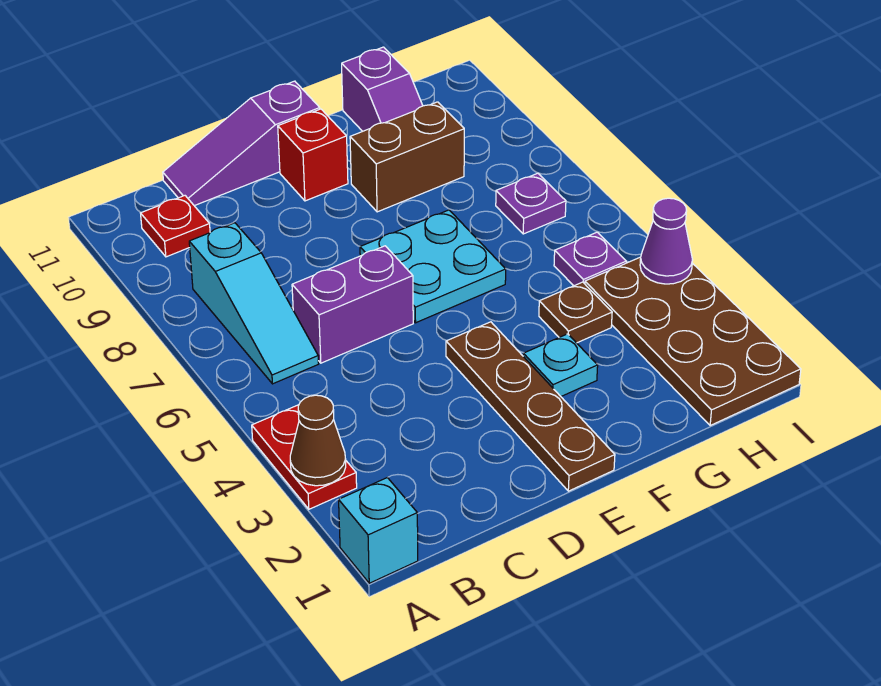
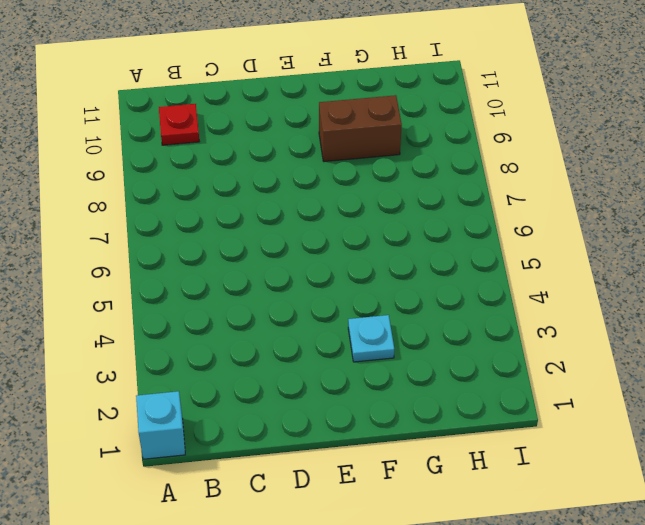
none -> red 1x2 plate [252,405,357,509]
none -> cyan 1x3 slope [189,223,319,384]
none -> purple 1x2 brick [292,246,413,363]

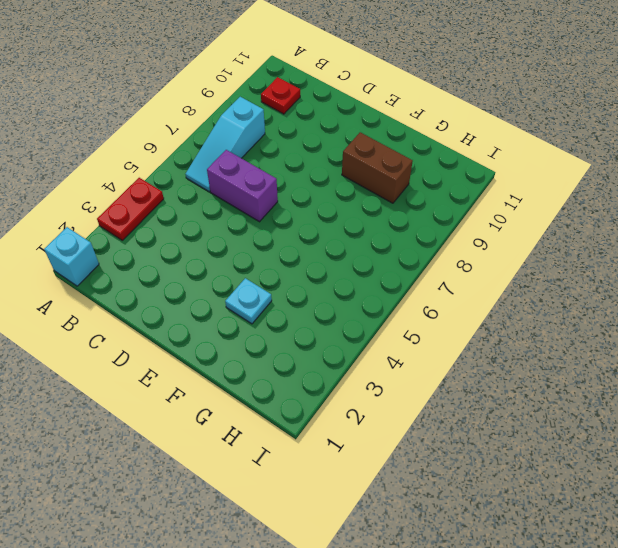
none -> purple 1x3 slope [163,81,320,206]
none -> brown 1x4 plate [446,322,615,491]
none -> cyan 2x2 plate [360,210,506,323]

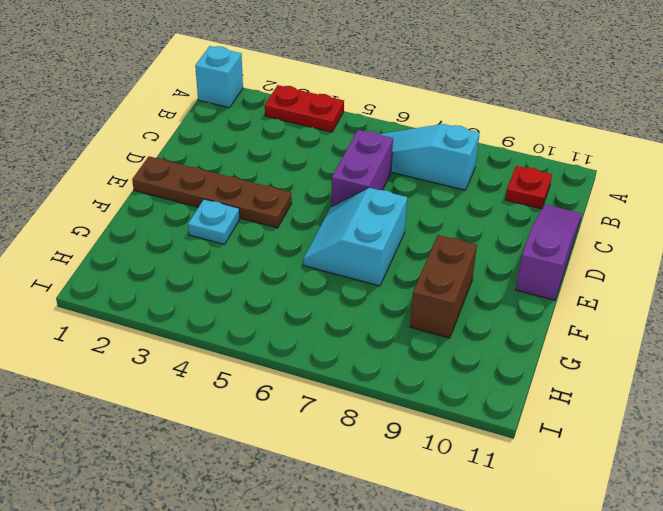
cyan 2x2 slope [303,188,407,286] -> cyan 2x2 plate [360,210,506,323]
none -> red 1x1 brick [278,109,348,201]
none -> brown 1x1 plate [539,282,612,343]
none -> purple 1x2 slope [342,47,423,131]

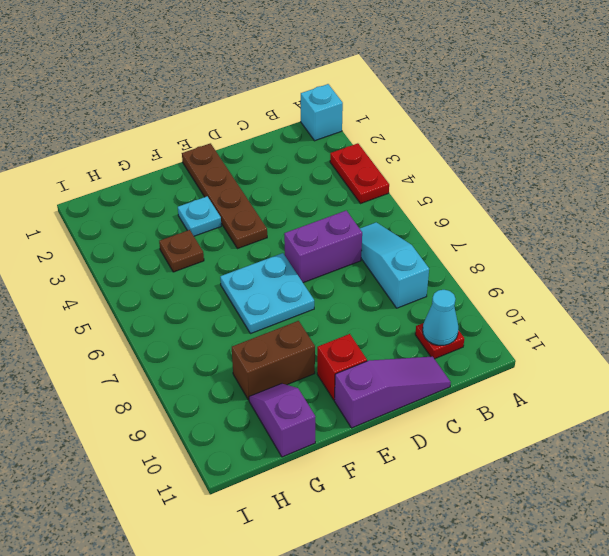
cyan 1x1 cone [423,290,458,345] -> none
none -> brown 2x4 plate [585,257,801,426]
none -> purple 1x1 plate [554,232,626,286]
none -> purple 1x1 plate [496,173,566,234]

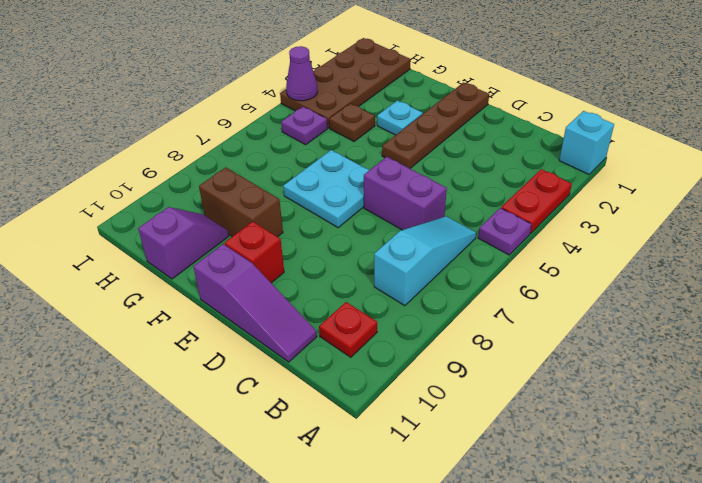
purple 1x1 plate [478,208,532,255] -> purple 1x1 plate moved to [496,173,566,234]
none -> brown 1x1 cone [290,395,346,486]

